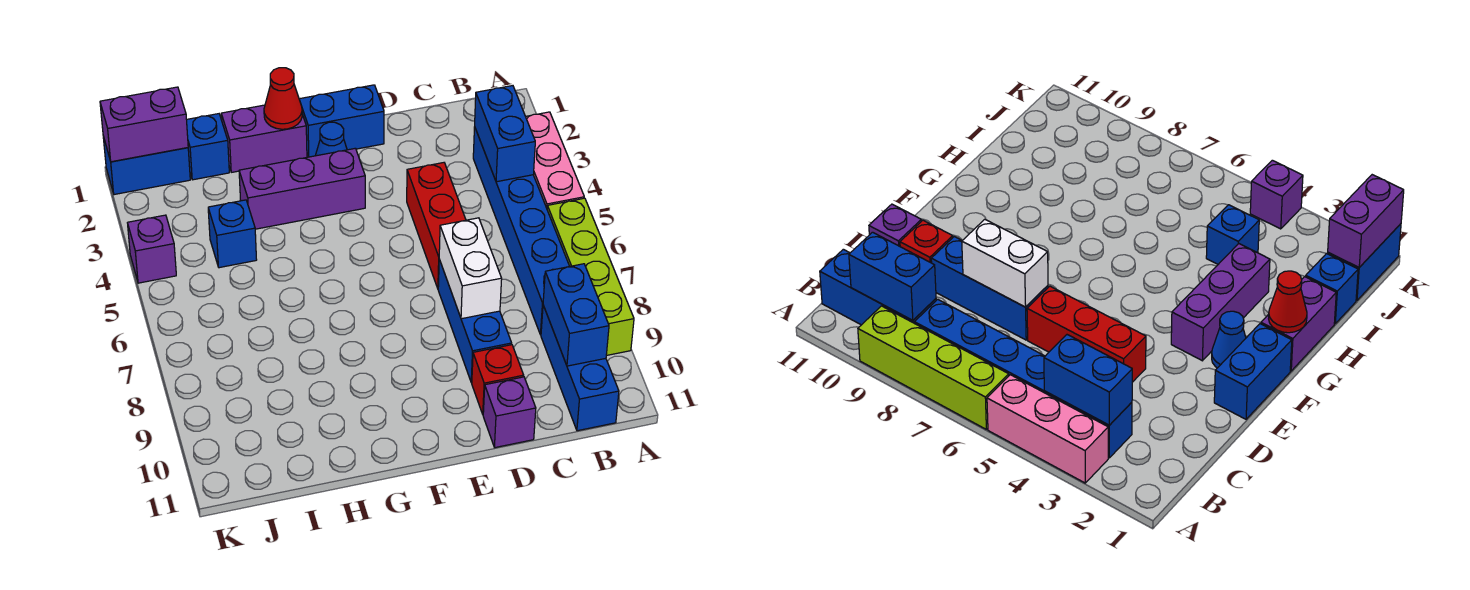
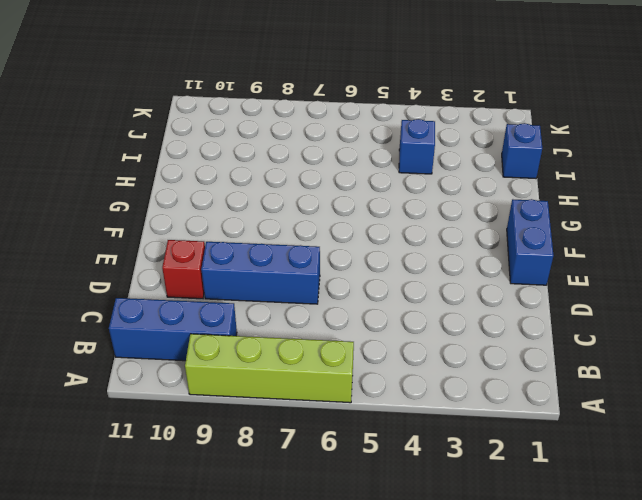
none -> pink 1x3 brick [526,112,584,208]
none -> blue 1x6 brick [473,127,570,335]
none -> red 1x3 brick [407,163,466,288]

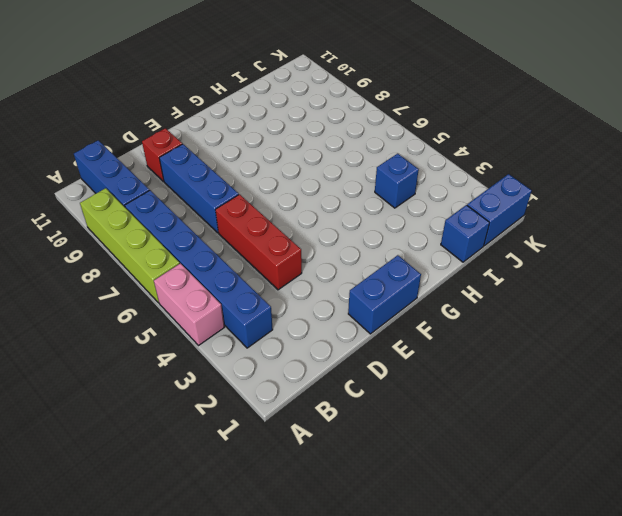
pink 1x2 brick [154,263,224,346] -> pink 1x3 brick [526,112,584,208]
none -> purple 1x1 brick [483,377,536,448]
none -> blue 1x1 cone [315,122,347,156]
none -> purple 1x3 brick [239,148,365,229]

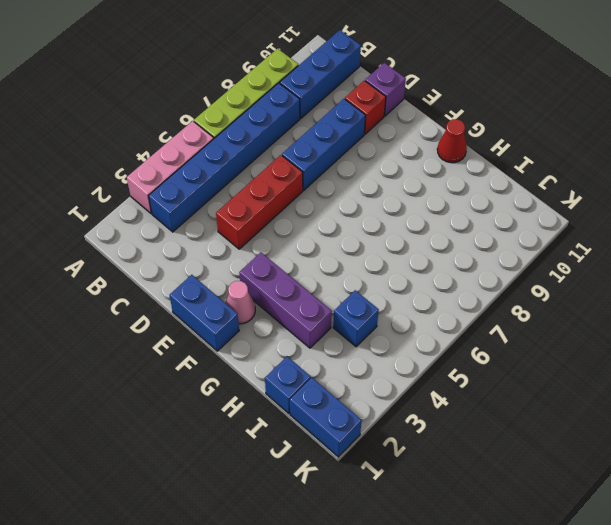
pink 1x1 cone [226,281,255,324] -> blue 1x1 cone [315,122,347,156]
red 1x1 cone [437,119,467,163] -> red 1x1 cone moved to [264,68,302,129]
none -> purple 1x2 brick [221,105,307,172]
none -> purple 1x1 brick [128,215,176,283]
none -> blue 1x2 brick [475,86,535,182]

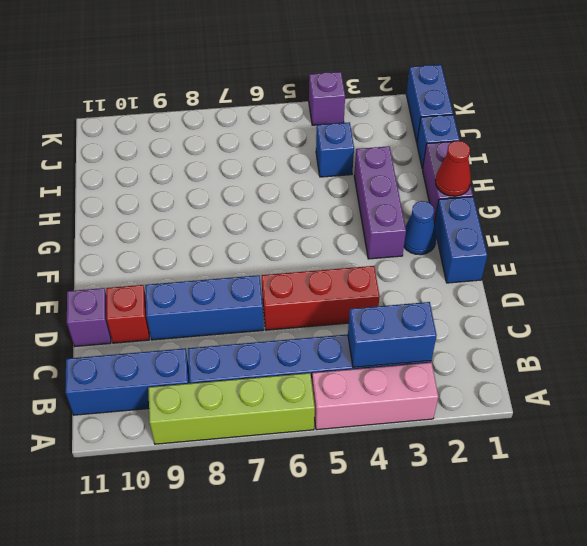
none -> blue 1x2 brick [543,264,609,366]
none -> white 1x2 brick [439,218,502,319]
none -> purple 1x2 brick [100,87,188,162]

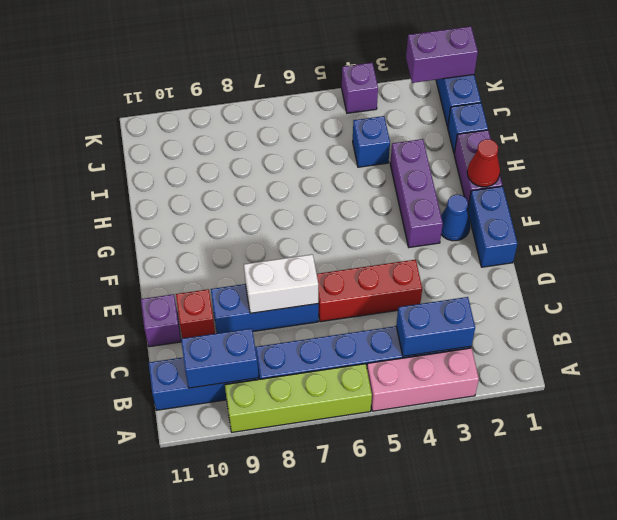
purple 1x2 brick [406,26,478,83] -> purple 1x2 brick turned to [100,87,188,162]

